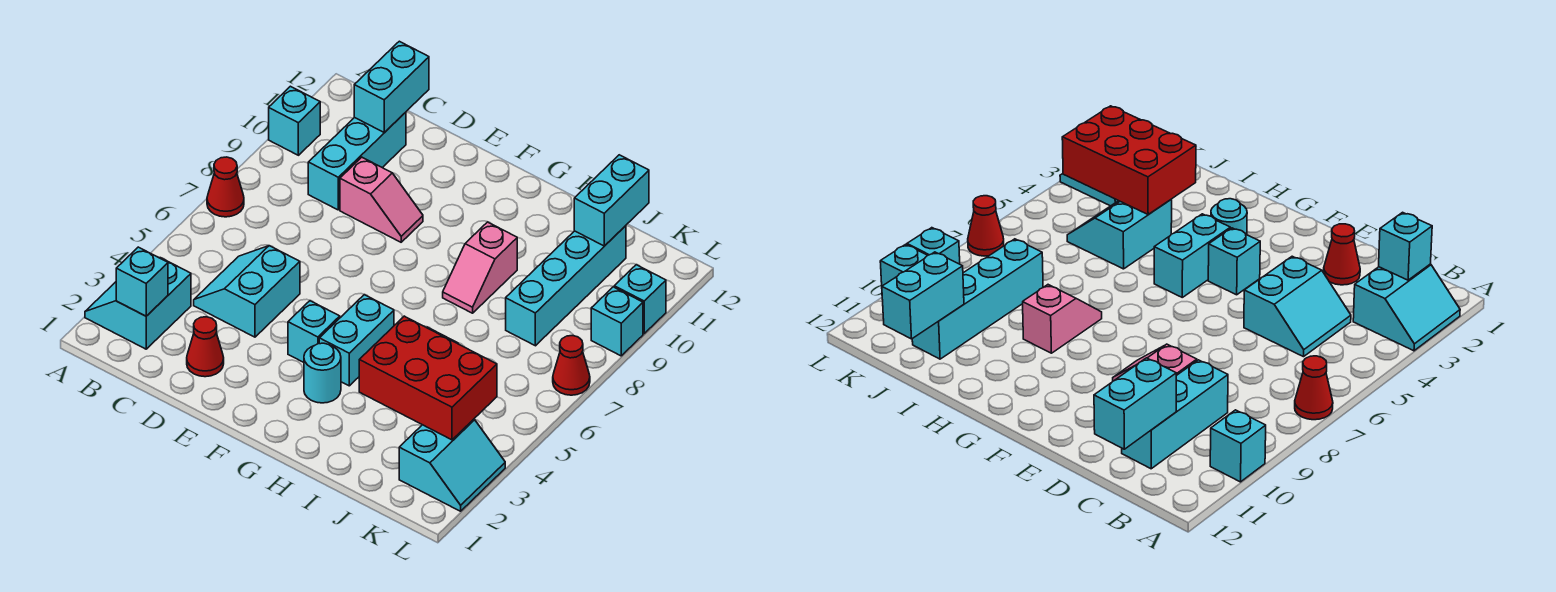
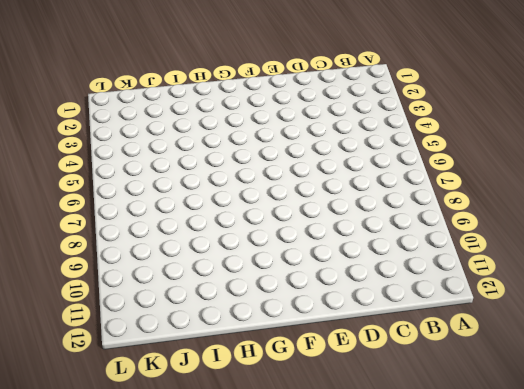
none -> cyan 2x2 slope [85,258,191,349]
none -> red 1x1 cone [207,157,244,217]
none -> cyan 1x1 brick [269,86,320,155]

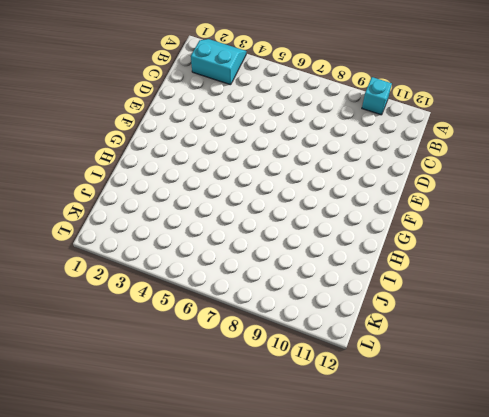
none -> red 1x1 cone [207,157,244,217]
none -> cyan 2x2 slope [194,246,300,337]
none -> cyan 1x3 brick [308,112,406,210]

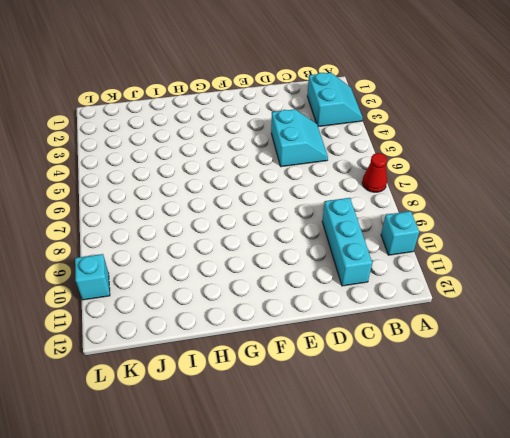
none -> red 1x1 cone [187,317,224,377]
none -> pink 1x2 slope [340,157,423,242]
none -> cyan 1x1 brick [288,301,340,362]

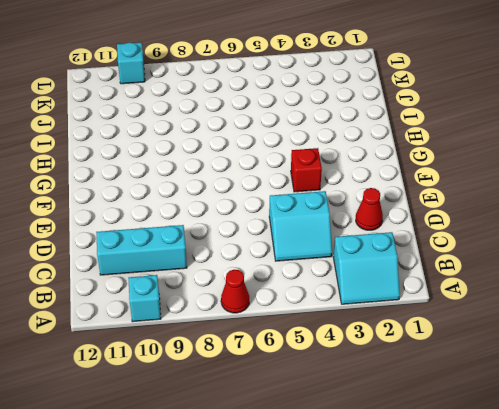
red 1x1 brick [291,148,322,192] -> cyan 1x1 brick [288,301,340,362]
none -> pink 1x2 slope [340,157,423,242]
none -> cyan 1x1 round brick [304,343,341,403]
none -> cyan 1x2 brick [319,295,394,386]

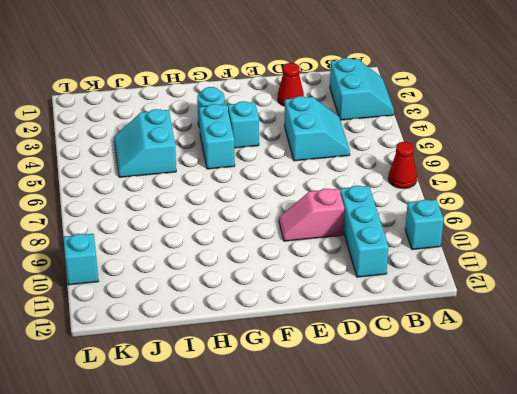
none -> pink 1x2 slope [443,222,517,313]
none -> cyan 1x4 brick [506,226,626,346]
none -> cyan 2x2 slope [399,419,505,511]

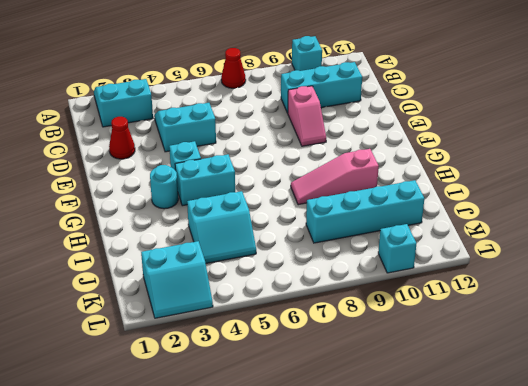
pink 1x3 slope [291,149,379,205] -> pink 1x2 slope [443,222,517,313]
none -> red 1x1 cone [553,336,590,395]
none -> cyan 1x1 brick [591,287,643,356]
none -> cyan 1x1 brick [116,247,168,316]

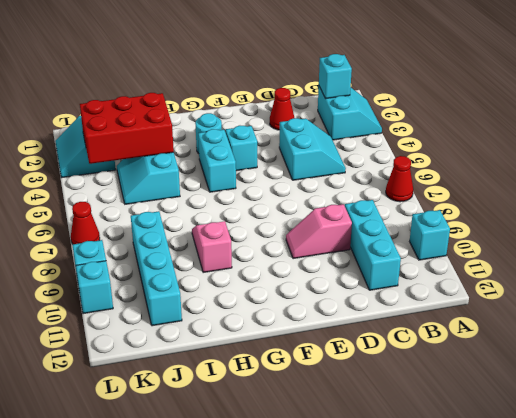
none -> cyan 1x2 brick [354,41,429,133]
none -> cyan 1x2 brick [574,155,649,246]

